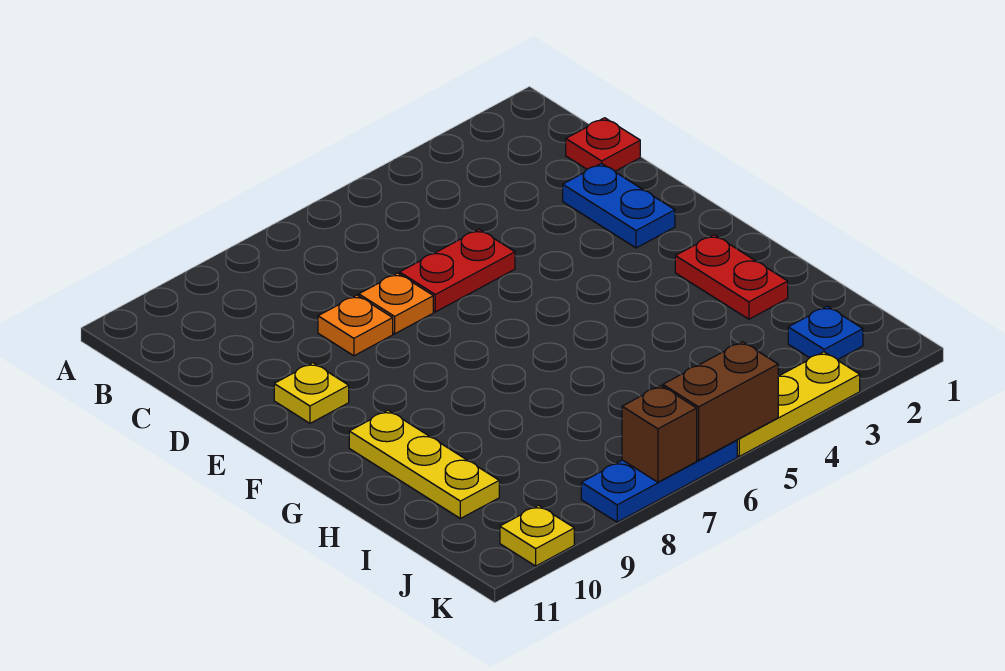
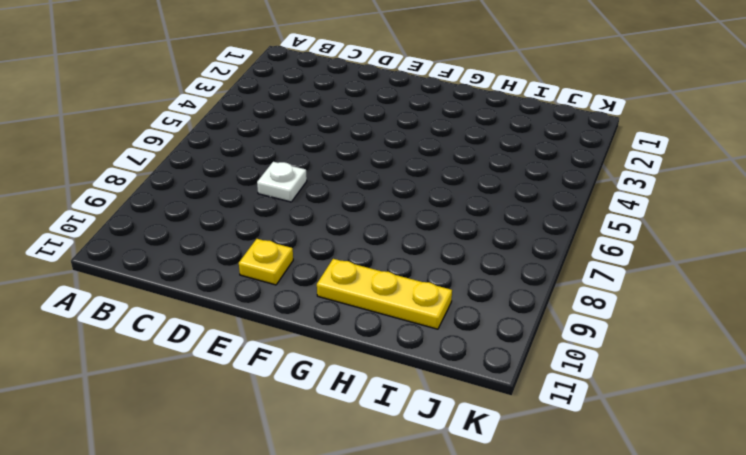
white 1x1 plate [257,162,307,202] -> orange 1x1 plate [359,273,433,334]
none -> red 1x1 plate [566,118,640,171]
none -> blue 1x2 plate [563,163,675,248]
none -> red 1x2 plate [400,229,515,312]

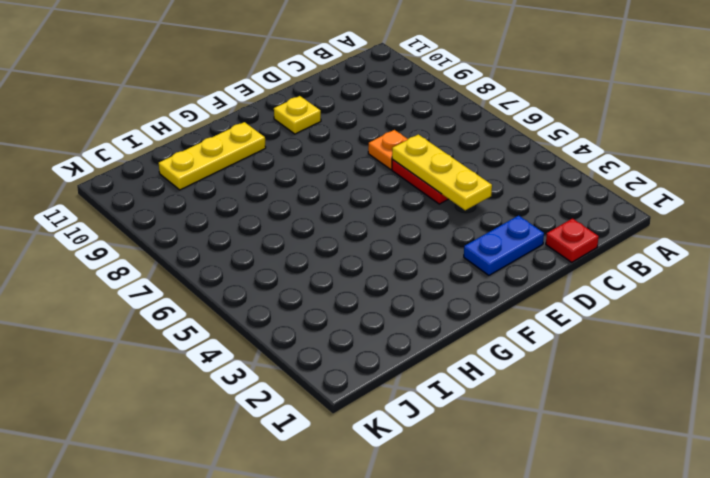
yellow 1x3 plate [392,134,492,210] -> yellow 1x3 plate moved to [737,352,860,456]
none -> orange 1x1 plate [318,295,393,356]
none -> red 1x2 plate [675,235,788,319]
none -> blue 1x1 plate [788,306,863,360]

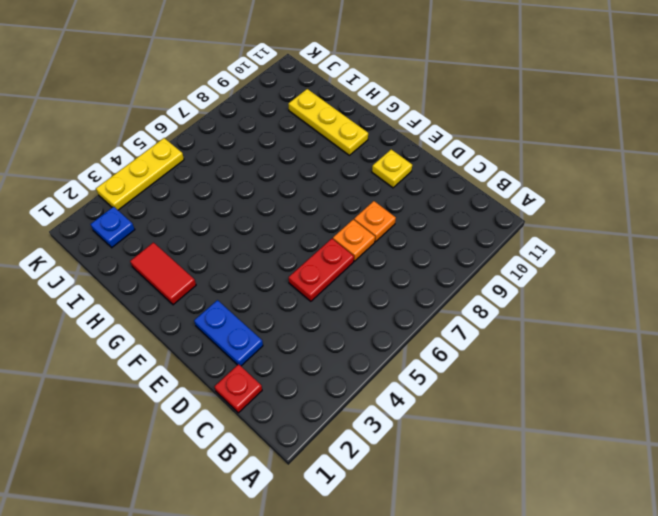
red 1x2 tile [130,243,196,305] -> red 1x2 plate [675,235,788,319]
none -> blue 1x3 plate [581,440,737,522]
none -> yellow 1x1 plate [500,505,574,566]
none -> brown 1x2 brick [663,342,778,460]

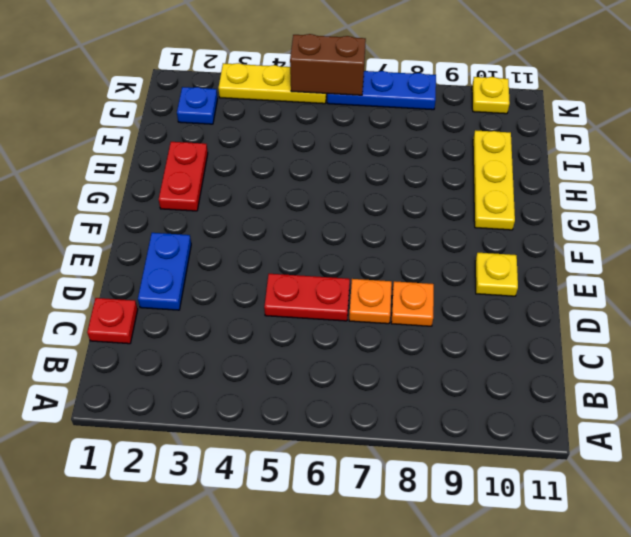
none -> brown 1x1 brick [622,386,697,482]

